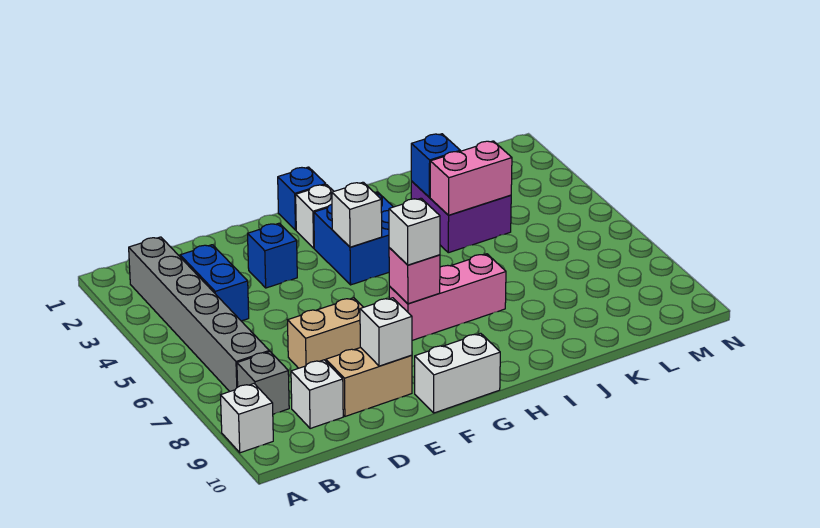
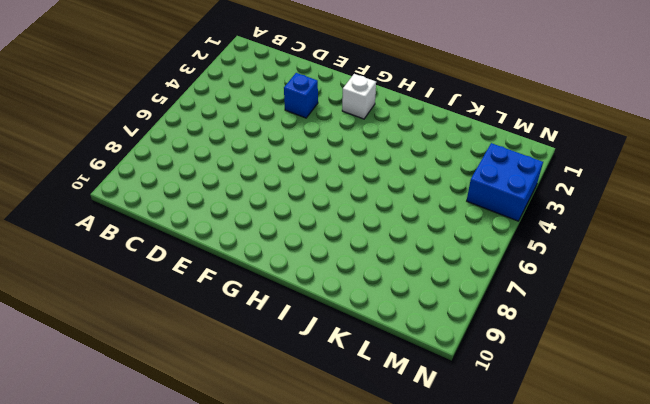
blue 2x2 brick [467,143,543,221] -> blue 2x2 brick moved to [314,192,393,285]
none -> white 1x1 brick [221,384,273,453]
none -> grey 1x6 brick [129,237,269,391]
none -> grey 1x1 brick [237,352,289,414]

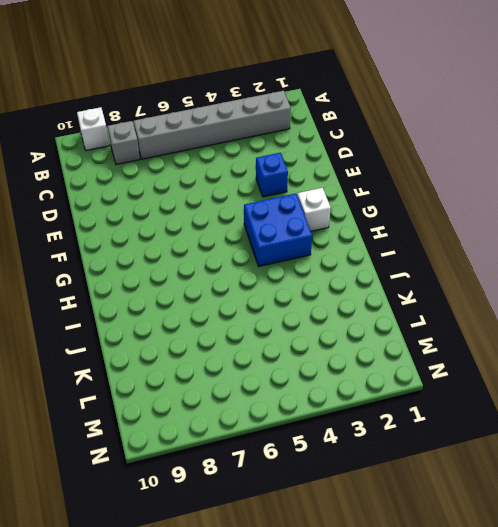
none -> blue 1x2 brick [180,245,249,321]
none -> white 1x1 brick [291,360,343,429]
none -> tan 1x2 brick [288,298,363,368]

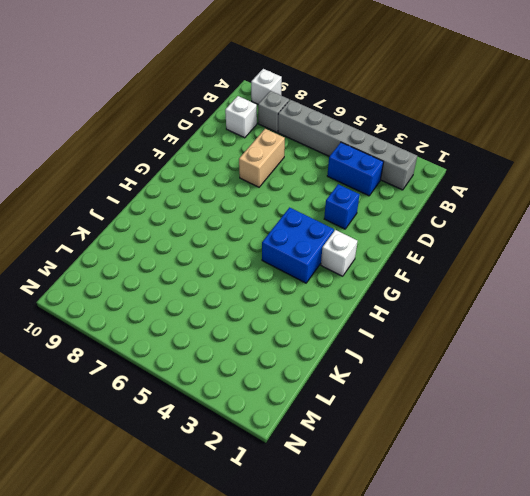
none -> tan 1x2 brick [326,348,412,416]
none -> white 1x2 brick [415,333,500,413]
none -> blue 1x1 brick [278,167,326,230]

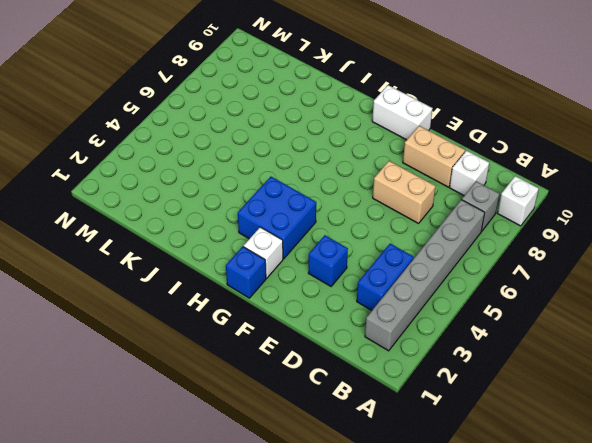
none -> pink 1x3 brick [389,254,506,340]
none -> purple 2x2 brick [411,181,511,253]
none -> white 1x1 brick [360,298,412,366]

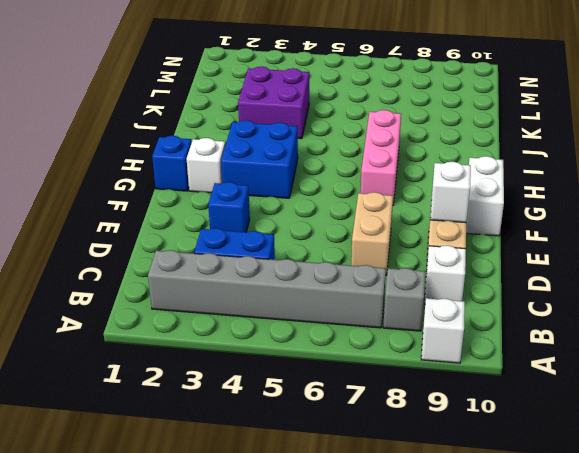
none -> white 1x1 brick [332,182,382,247]
none -> pink 1x1 brick [389,248,440,304]
none -> blue 1x1 brick [411,134,460,197]

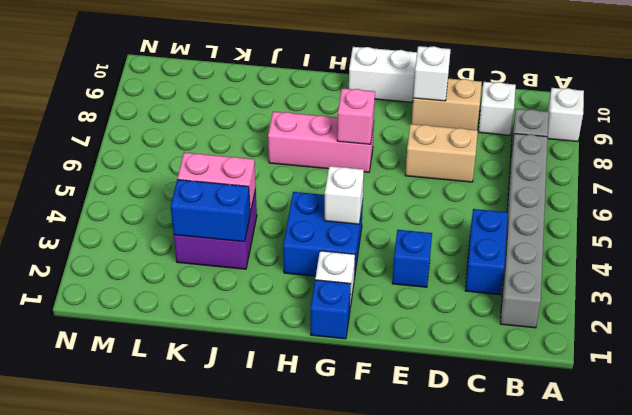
blue 1x2 brick [171,180,250,242] -> blue 1x1 brick [411,134,460,197]
none -> white 1x1 brick [389,198,440,265]

